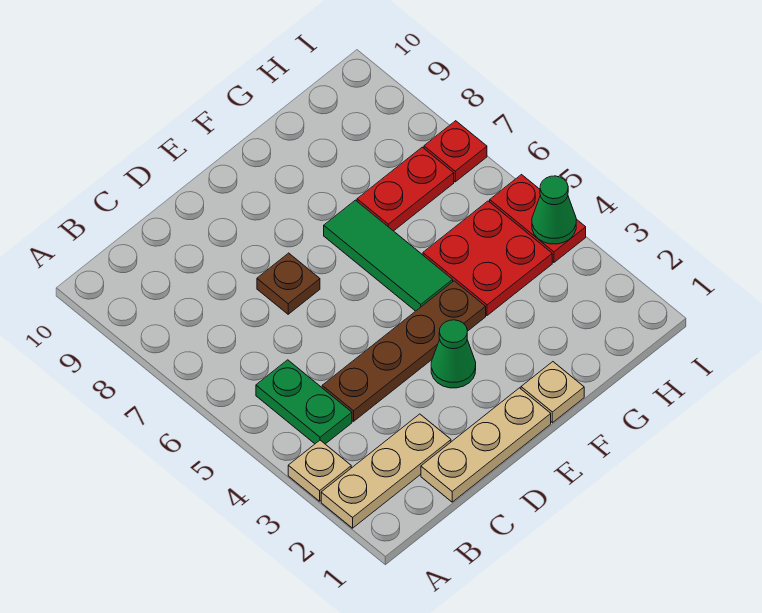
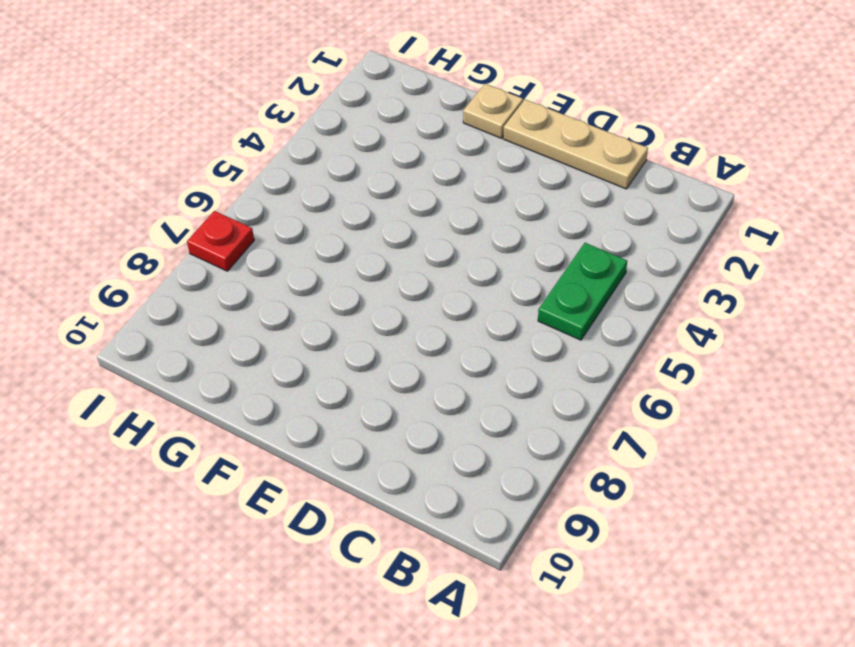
none -> tan 1x3 plate [321,414,451,528]
none -> tan 1x1 plate [288,440,351,501]
none -> brown 1x4 plate [322,281,486,421]

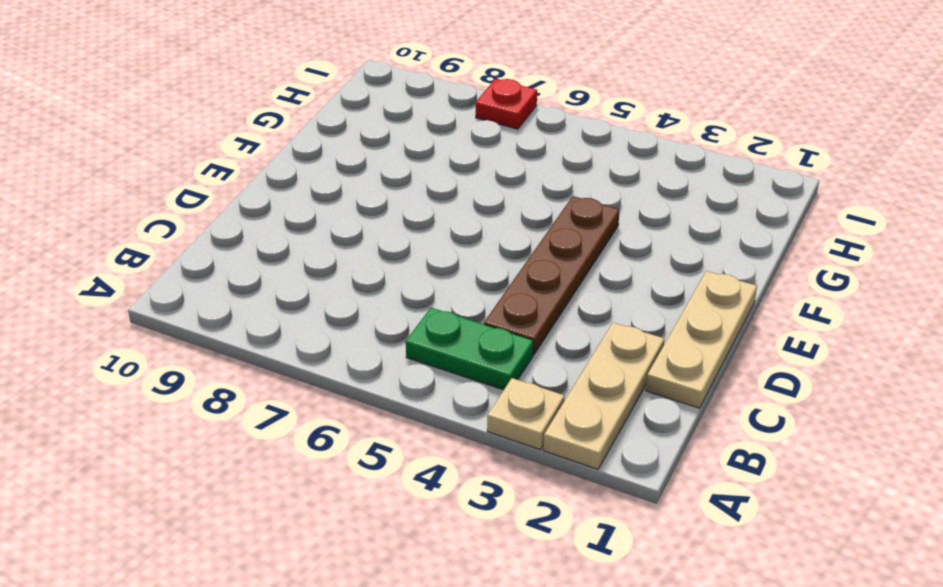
none -> brown 1x1 plate [257,253,320,314]
none -> green 1x1 cone [431,320,476,388]
none -> tan 1x1 plate [521,362,584,423]

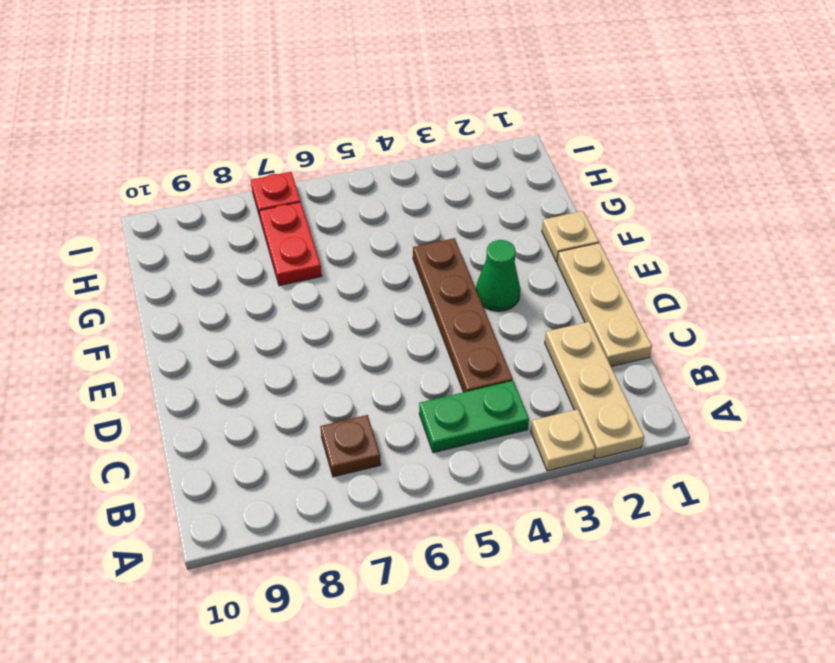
brown 1x1 plate [320,415,381,477] -> brown 1x1 plate moved to [257,253,320,314]
none -> green 1x3 tile [324,200,453,311]
none -> red 2x2 plate [423,201,552,315]
none -> red 1x2 plate [490,175,586,262]

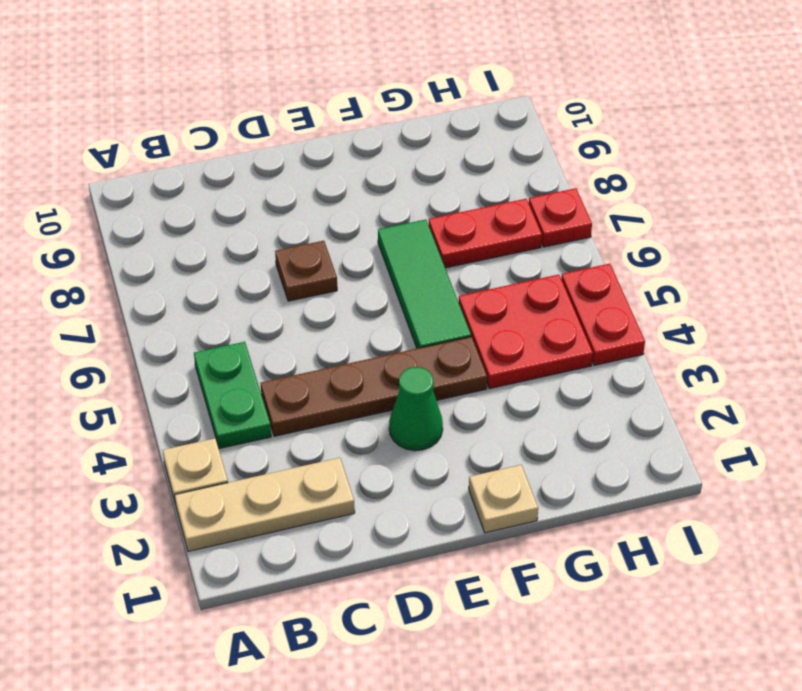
none -> tan 1x3 plate [421,388,551,502]
none -> green 1x1 cone [532,176,576,244]

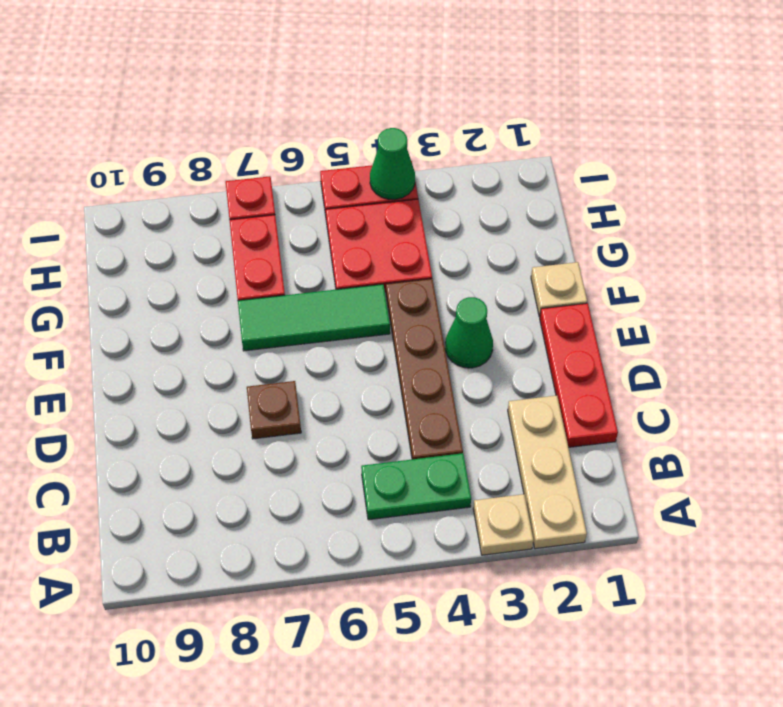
red 1x3 plate [540,303,618,447] -> tan 1x3 plate [421,388,551,502]

